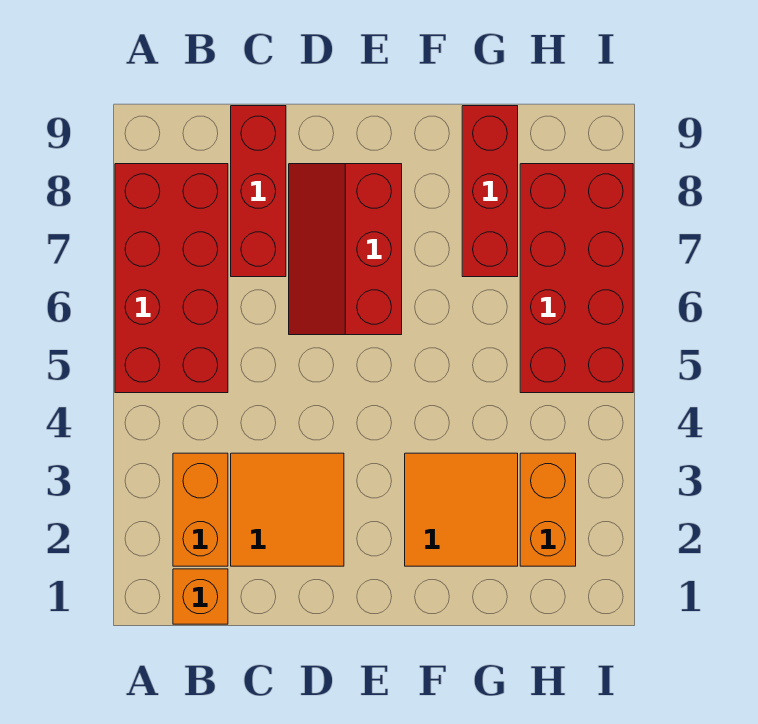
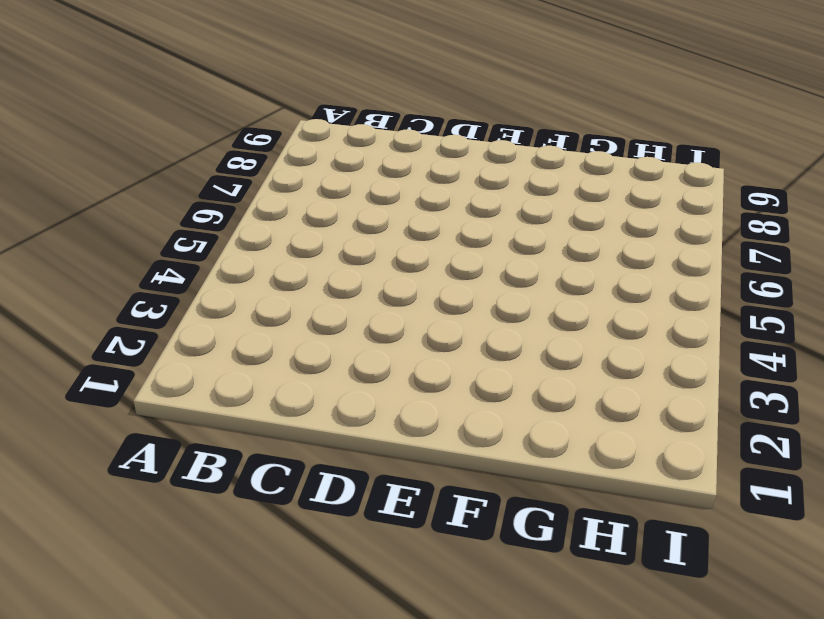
none -> red 2x4 brick [115,164,228,393]
none -> orange 1x1 brick [173,569,228,624]

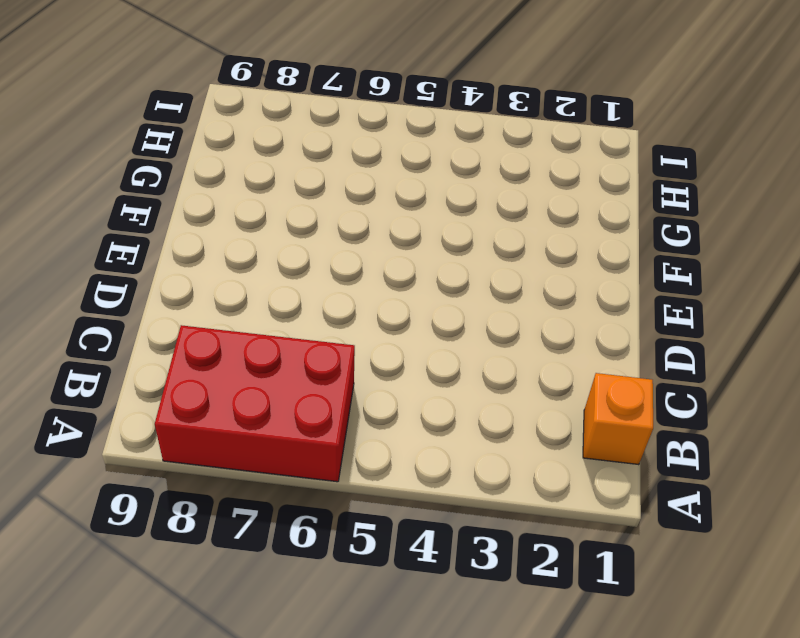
red 2x3 brick [155,325,355,482] -> red 2x4 brick [115,164,228,393]
none -> orange 1x2 brick [173,453,228,566]
none -> orange 2x2 tile [231,453,344,566]

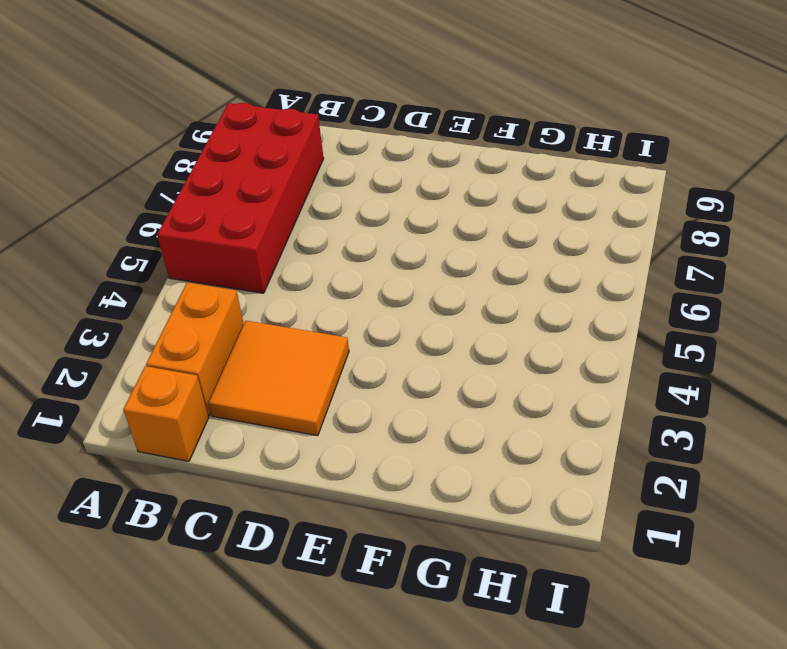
none -> red 1x3 brick [231,106,286,277]
none -> red 2x3 slope [289,164,402,335]

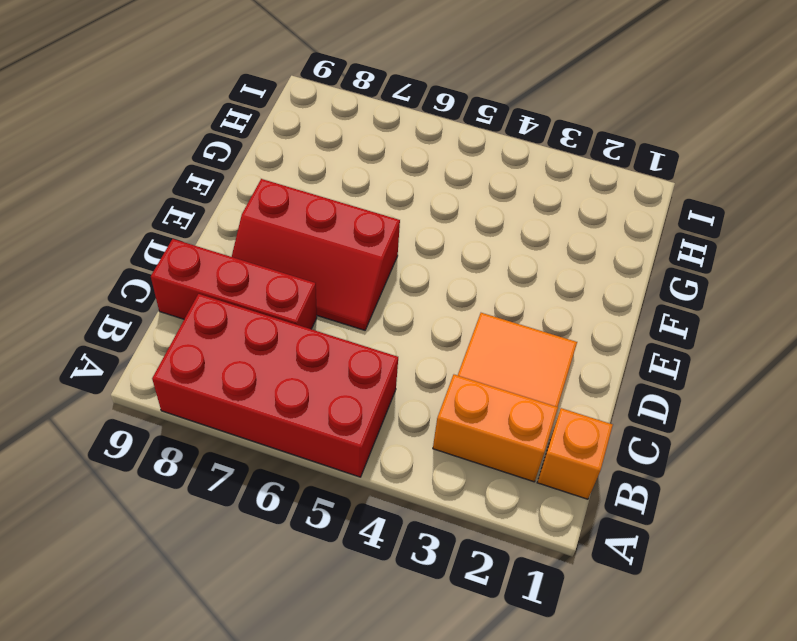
none -> orange 2x2 tile [405,453,518,566]
none -> red 1x3 brick [462,106,518,277]

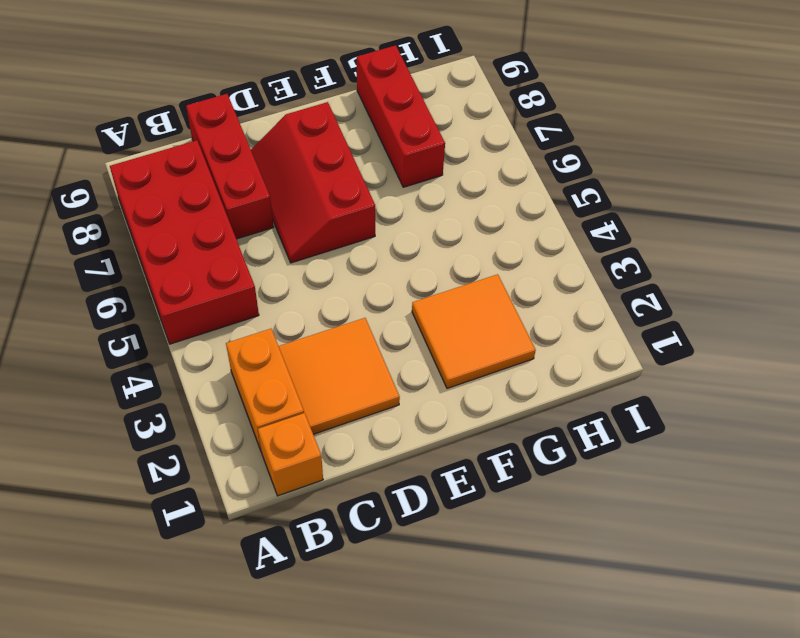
none -> orange 1x2 brick [520,453,576,566]
none -> red 2x4 brick [520,164,633,393]

